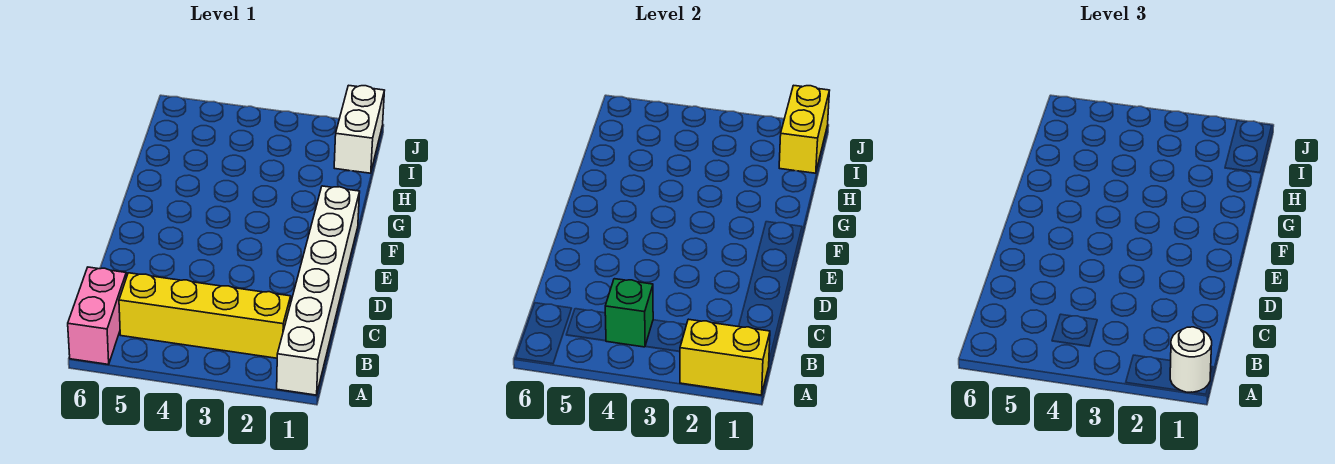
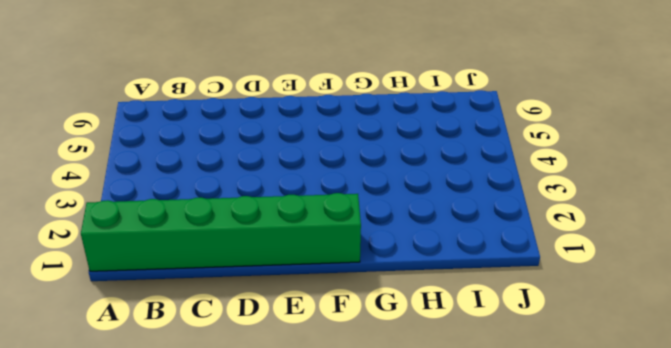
green 1x6 brick [81,193,361,271] -> white 1x6 brick [277,186,360,395]
none -> pink 1x2 brick [68,267,126,364]
none -> yellow 1x4 brick [119,273,291,358]

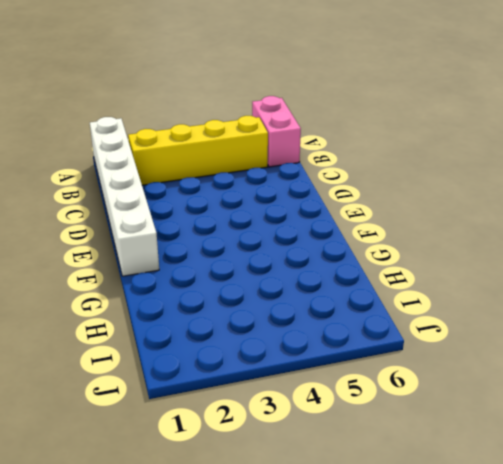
none -> white 1x2 brick [334,85,385,173]
none -> yellow 1x2 brick [680,319,770,395]

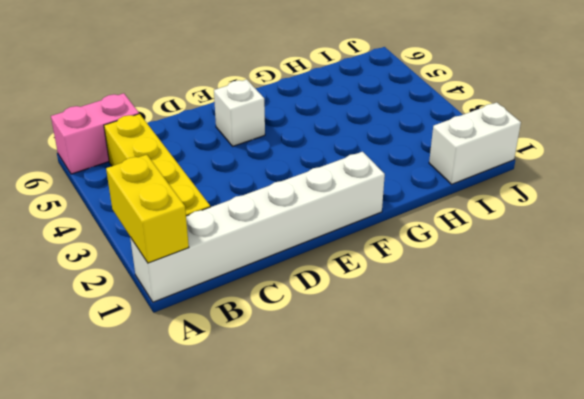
white 1x1 brick [214,79,265,146] -> none
none -> green 1x1 brick [605,279,653,347]
none -> yellow 1x2 brick [779,85,830,173]

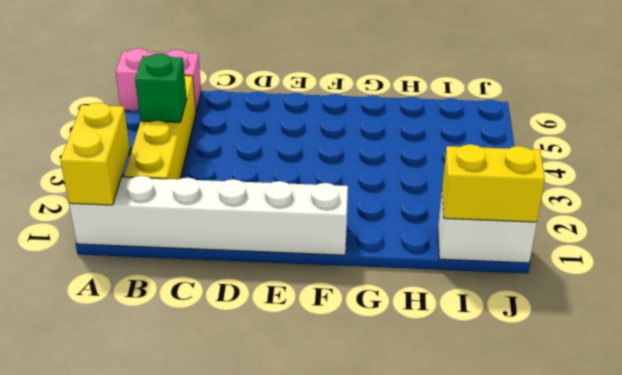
none -> white 1x1 round brick [1170,327,1212,392]

